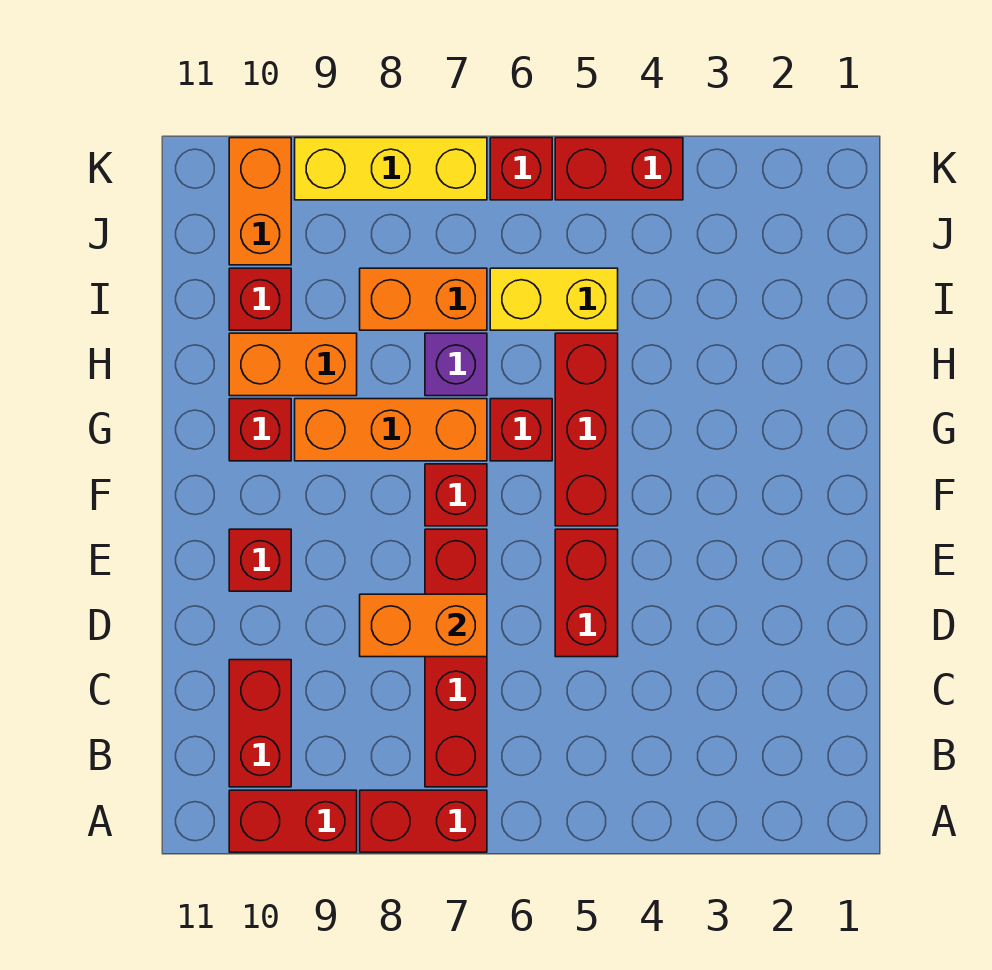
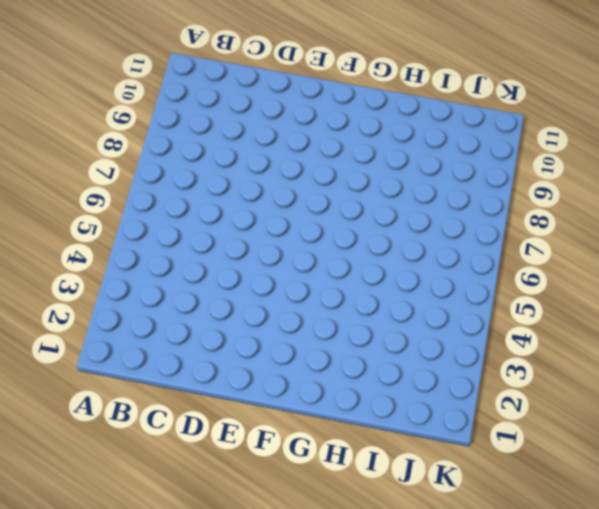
none -> red 1x2 brick [360,790,487,852]
none -> red 1x2 brick [229,790,357,852]
none -> red 1x4 brick [425,529,487,787]

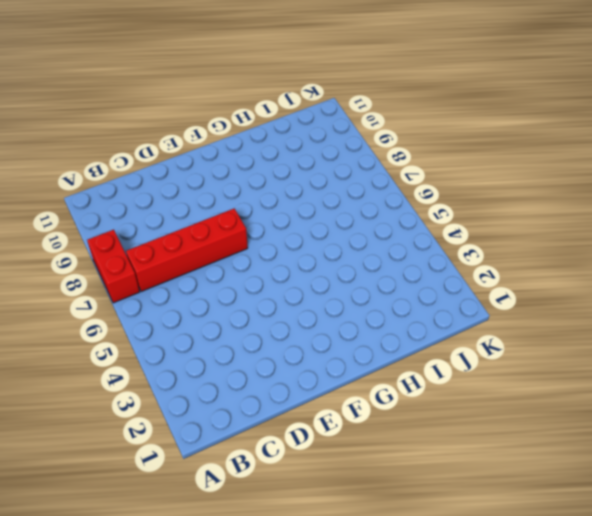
none -> red 1x2 brick [229,790,357,852]
none -> red 1x2 brick [229,660,291,787]
none -> red 1x2 brick [555,529,618,657]

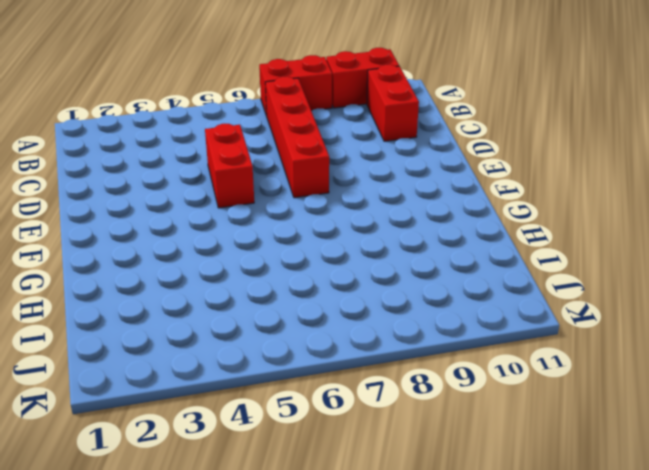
none -> red 1x1 brick [229,529,291,591]
none -> red 1x3 brick [555,333,618,526]
none -> red 1x1 brick [425,464,487,526]

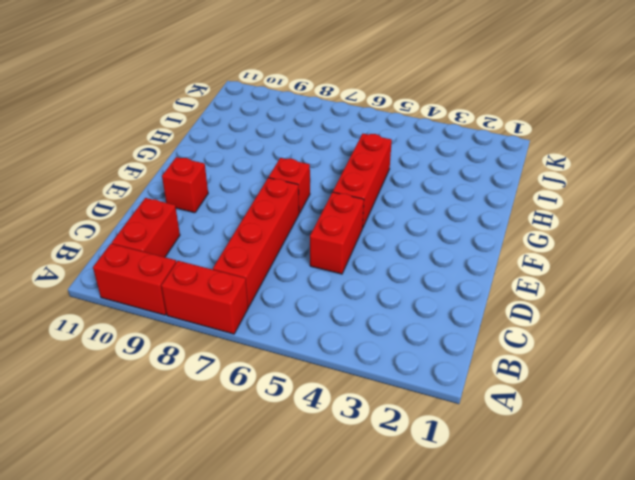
none -> red 1x1 brick [490,399,552,461]
none -> orange 1x3 brick [295,399,487,461]
none -> red 1x1 brick [229,399,291,461]

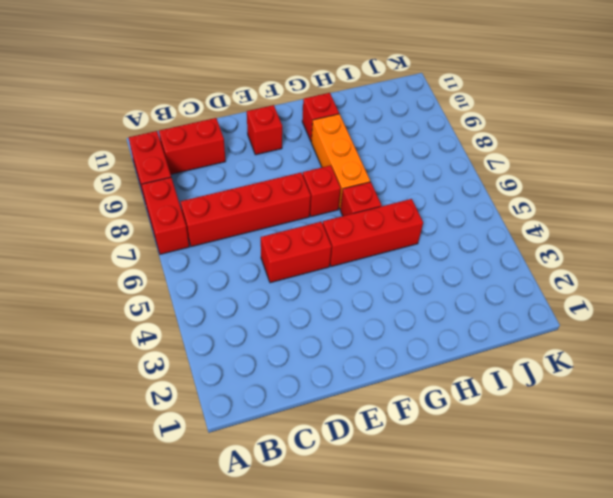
none -> purple 1x1 brick [425,333,487,396]
none -> orange 1x2 brick [229,333,357,396]
none -> yellow 1x2 brick [490,268,618,330]

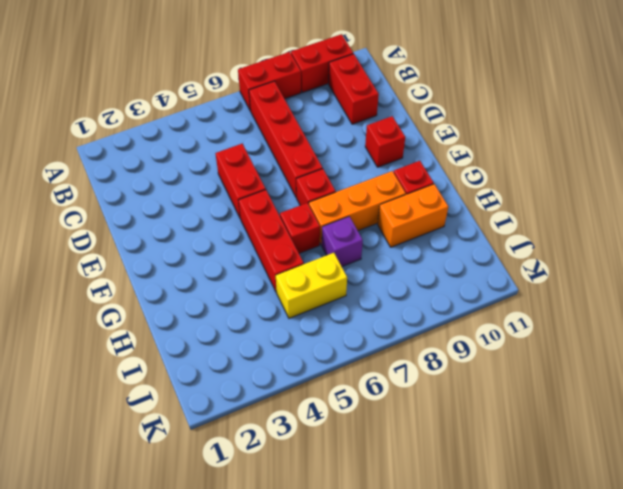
none -> orange 1x2 brick [360,268,487,330]
none -> red 1x1 brick [229,268,291,330]
none -> orange 1x2 brick [229,138,291,265]

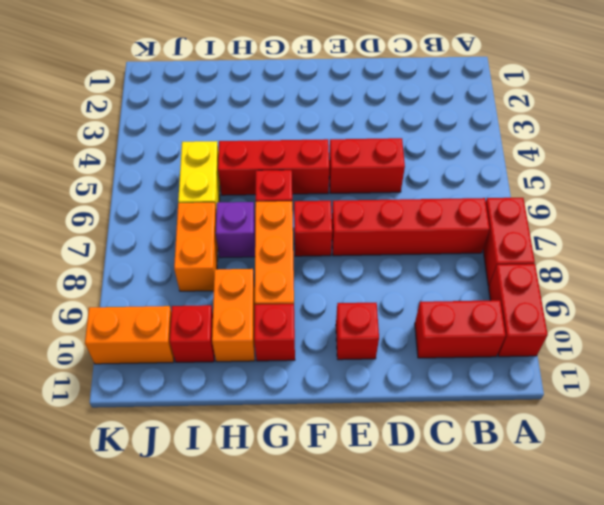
none -> red 1x2 brick [555,138,683,200]
none -> red 1x1 brick [490,138,552,200]
none -> yellow 1x3 brick [295,138,487,200]

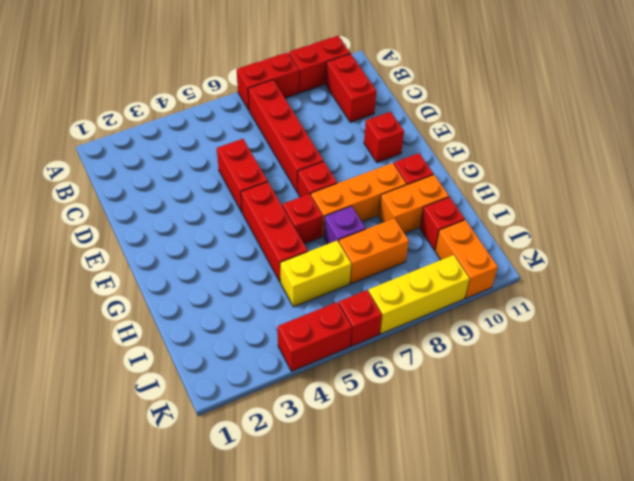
none -> orange 1x2 brick [360,594,487,657]

